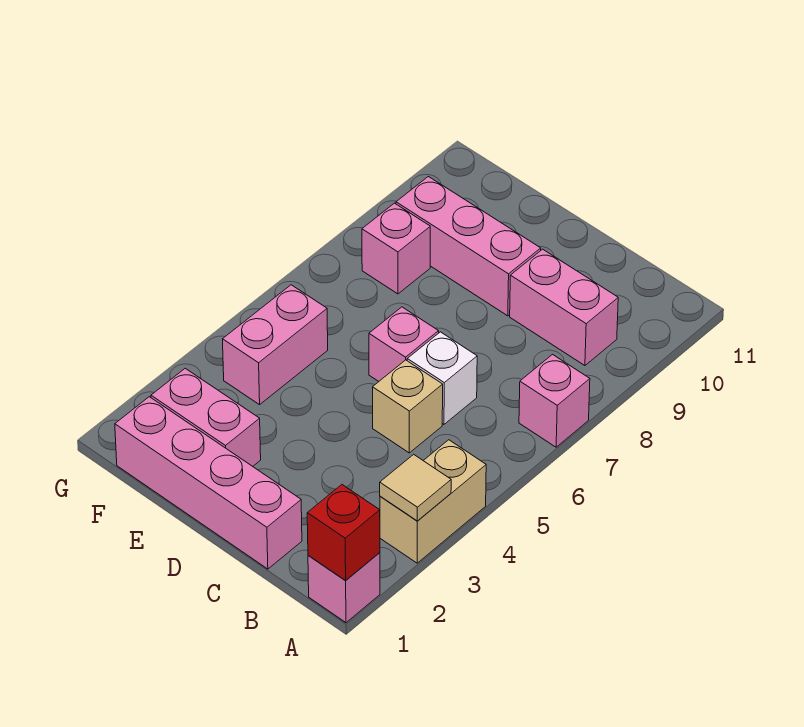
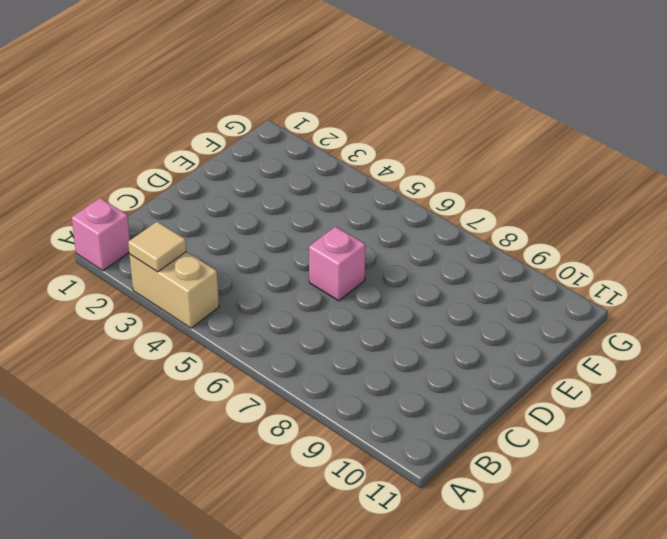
none -> pink 1x1 brick [519,355,590,447]
none -> pink 1x2 brick [510,249,618,366]
none -> pink 1x4 brick [115,397,302,569]

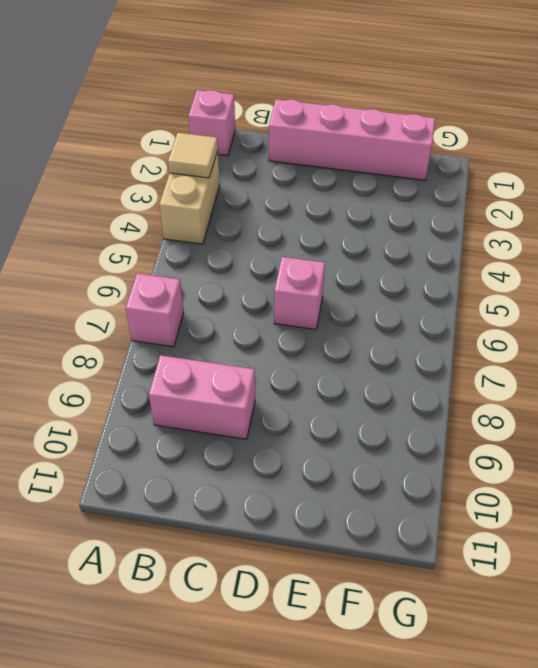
none -> tan 1x1 brick [373,360,443,453]
none -> white 1x1 brick [407,332,477,424]
none -> pink 1x3 brick [396,177,541,316]

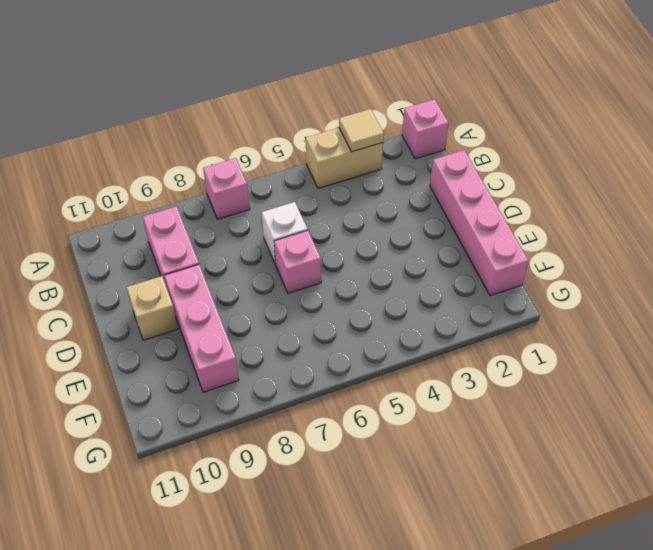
tan 1x1 brick [126,276,178,340] -> tan 1x1 brick moved to [373,360,443,453]
none -> pink 1x2 brick [151,368,261,466]
none -> pink 1x2 brick [223,285,328,405]
none -> pink 1x1 brick [362,203,430,294]

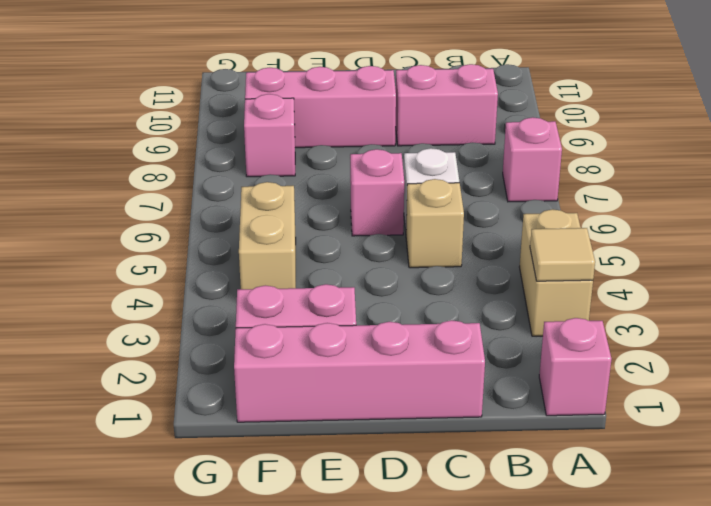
tan 1x2 brick [239,182,296,289] -> pink 1x2 brick [223,285,328,405]
none -> red 1x1 brick [307,485,380,581]

